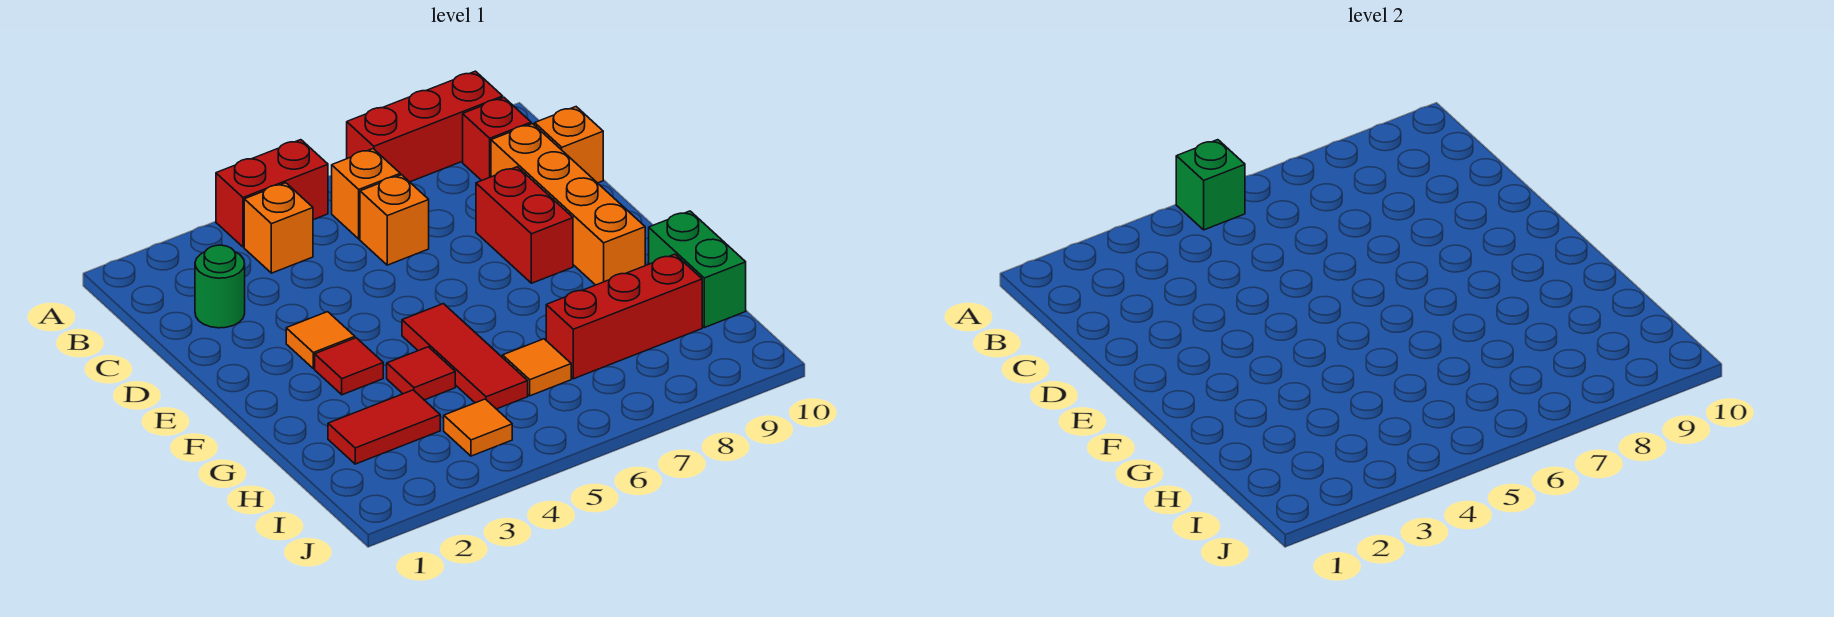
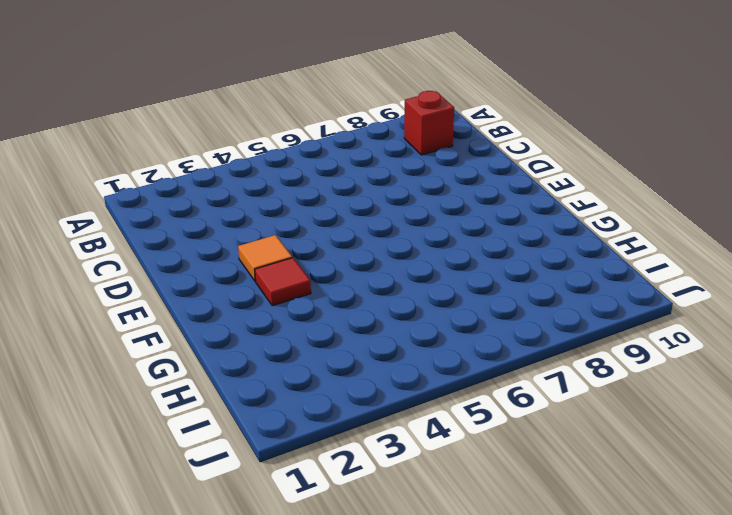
none -> red 1x2 brick [216,140,328,247]
none -> red 1x3 brick [347,71,503,182]
none -> orange 1x1 brick [244,183,313,273]

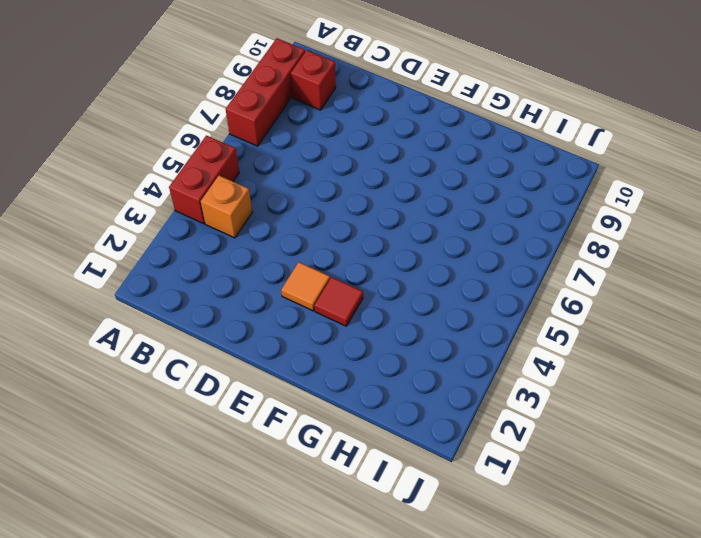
none -> orange 1x1 brick [332,149,400,239]
none -> green 1x1 round brick [195,245,245,328]
none -> orange 1x1 brick [360,175,429,265]

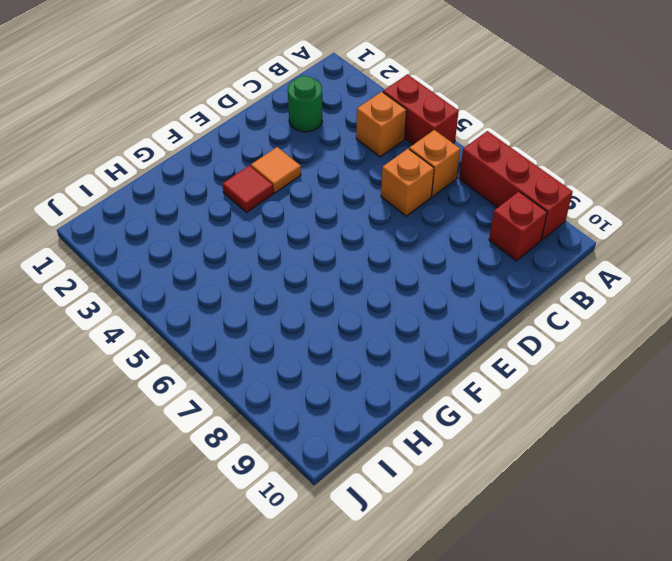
none -> orange 1x4 brick [491,124,645,285]
none -> orange 1x1 brick [535,107,603,183]
none -> red 1x2 brick [476,167,573,283]

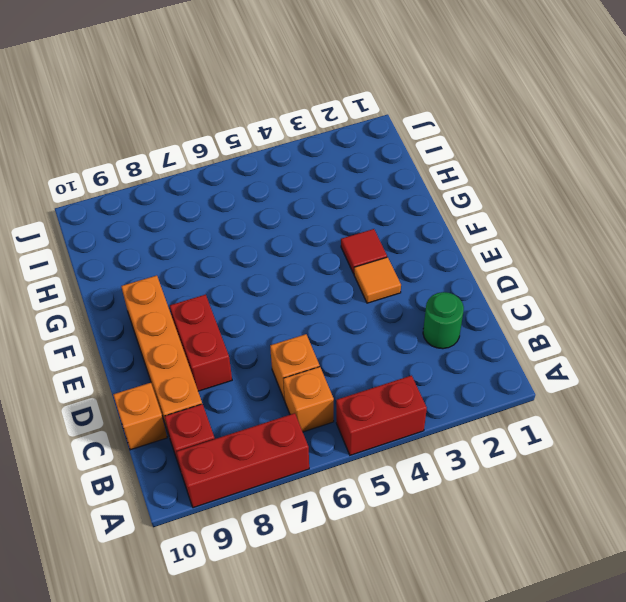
none -> orange 1x1 brick [244,183,313,273]
none -> red 1x3 tile [402,304,528,409]
none -> red 1x1 tile [387,347,455,400]

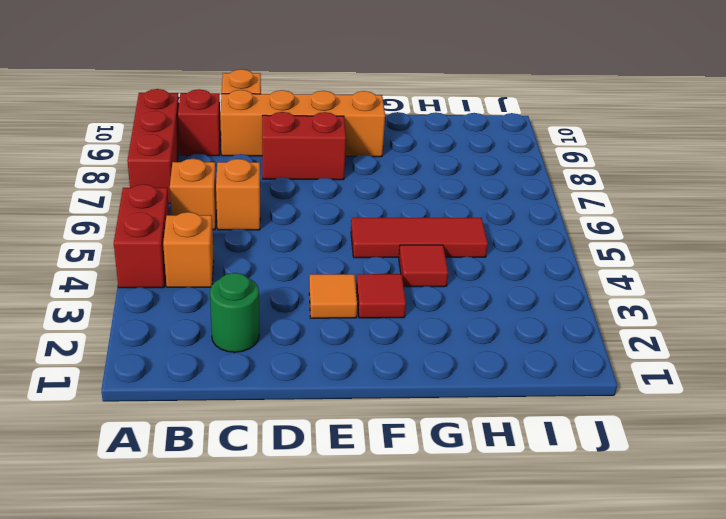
none -> green 1x2 brick [649,211,746,328]
none -> red 1x2 tile [328,390,440,464]
none -> orange 1x1 tile [503,339,571,396]

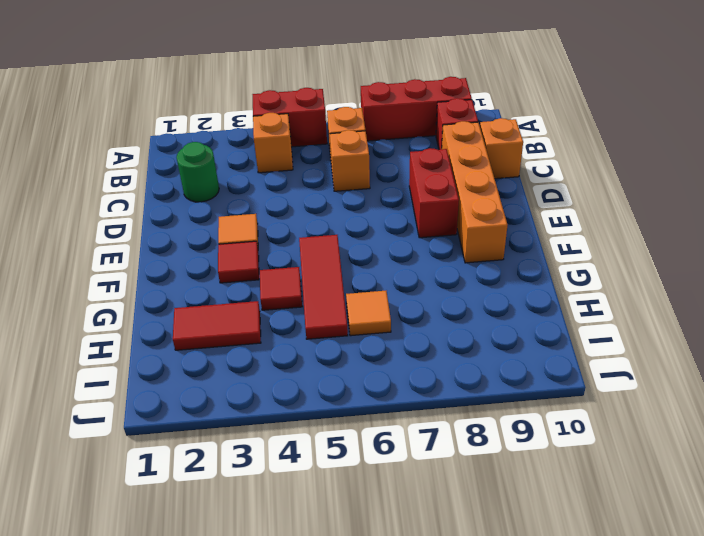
none -> green 1x2 brick [649,211,746,328]
none -> red 1x3 brick [546,254,702,379]
none -> orange 1x1 tile [444,399,512,456]

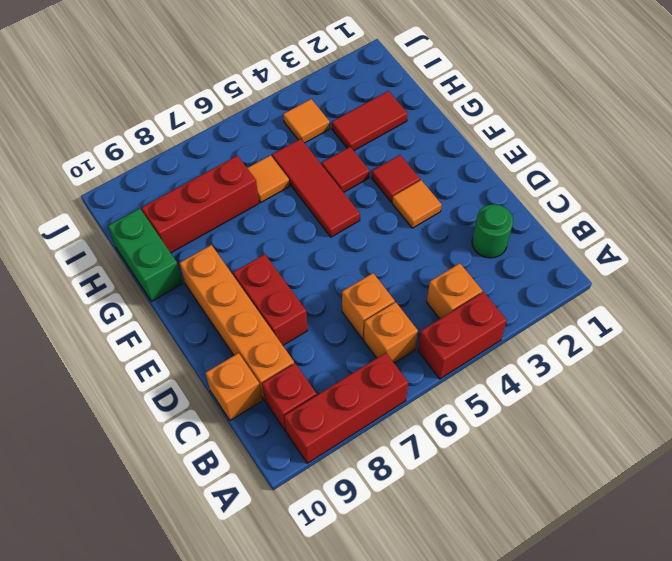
none -> green 1x1 brick [1176,140,1245,230]

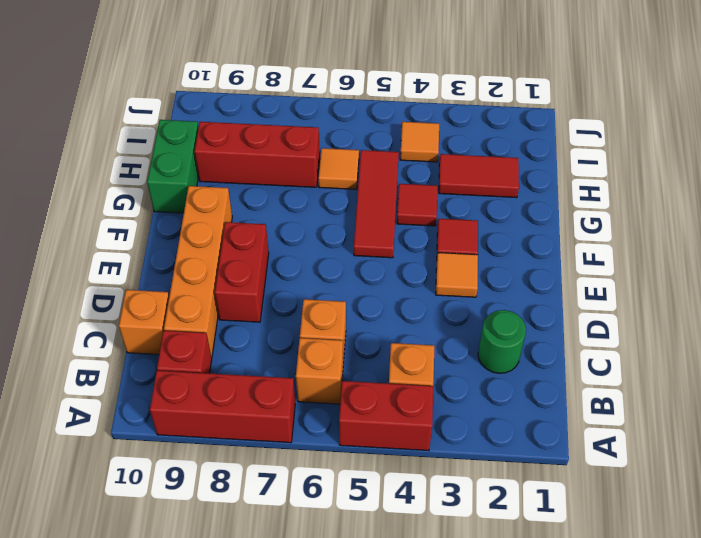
none -> green 1x1 brick [1176,140,1245,230]

